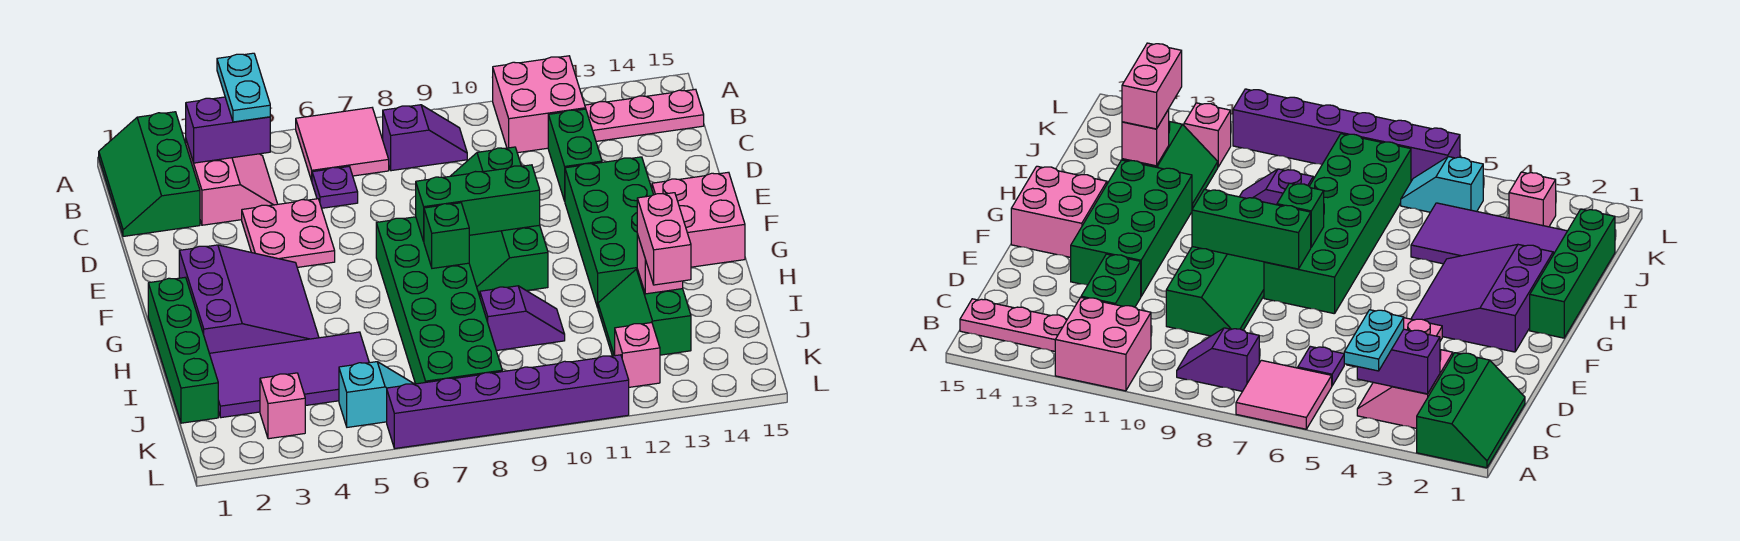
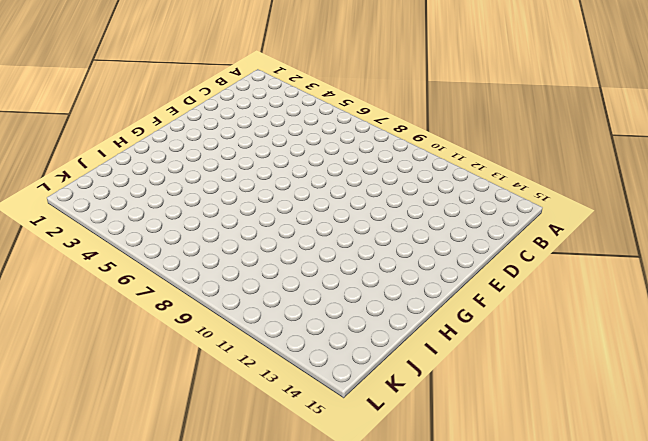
none -> green 2x3 slope [99,112,200,236]
none -> pink 2x2 tile [296,108,389,181]
none -> pink 2x2 brick [493,56,586,153]

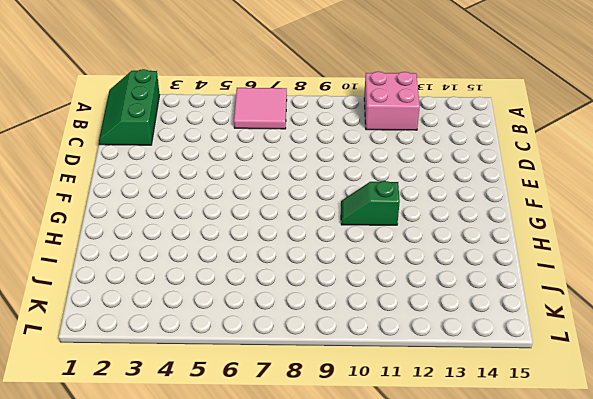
green 1x2 slope [341,181,400,225] -> green 2x4 slope [451,147,548,296]
none -> pink 2x2 slope [186,140,277,225]
none -> purple 1x2 slope [383,105,467,171]
none -> pink 1x3 plate [585,89,704,141]

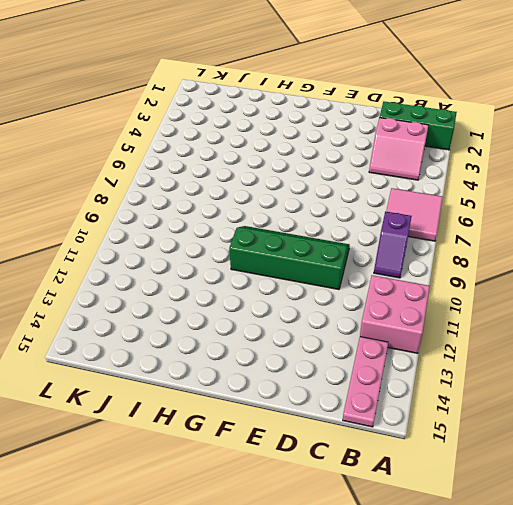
none -> purple 1x1 plate [312,167,358,208]
none -> green 1x2 brick [548,109,602,201]
none -> pink 2x2 plate [242,199,335,267]

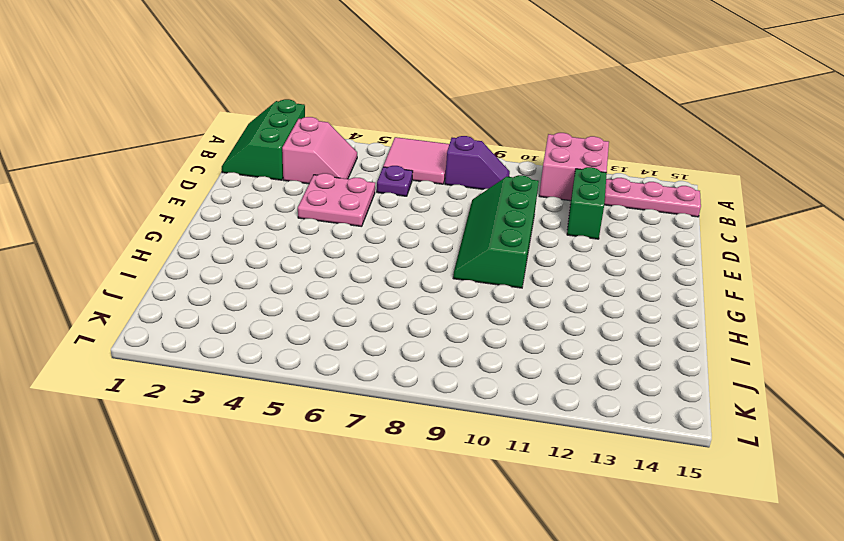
none -> green 2x4 brick [565,157,653,308]
none -> purple 3x3 slope [179,245,319,353]
none -> green 2x6 brick [376,217,502,384]

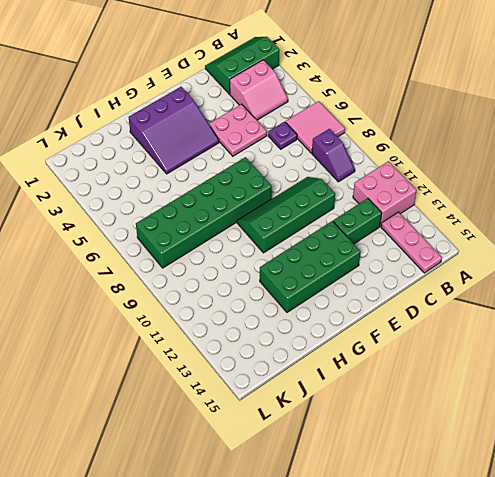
none -> pink 2x2 brick [652,172,745,267]
none -> green 1x4 brick [148,277,218,423]
none -> purple 2x4 tile [209,332,369,418]

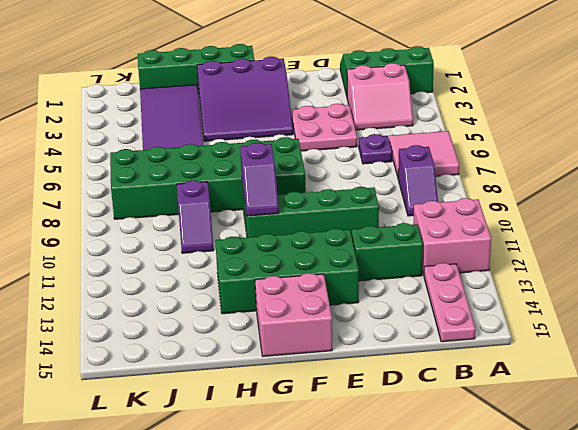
purple 1x2 slope [240,143,279,216] -> none
none -> green 2x2 slope [598,269,691,356]
none -> pink 1x1 brick [260,373,305,439]
none -> cyan 1x2 slope [339,362,414,427]

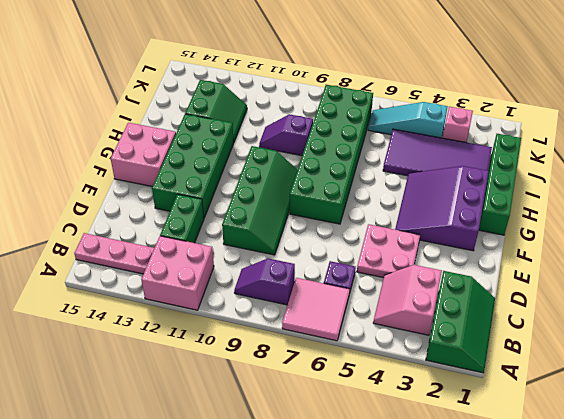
cyan 1x3 slope [368,102,448,138] -> cyan 1x2 slope [339,362,414,427]
none -> pink 1x1 brick [615,323,660,387]
none -> purple 1x6 brick [387,355,629,448]
none -> purple 1x2 brick [186,97,270,163]

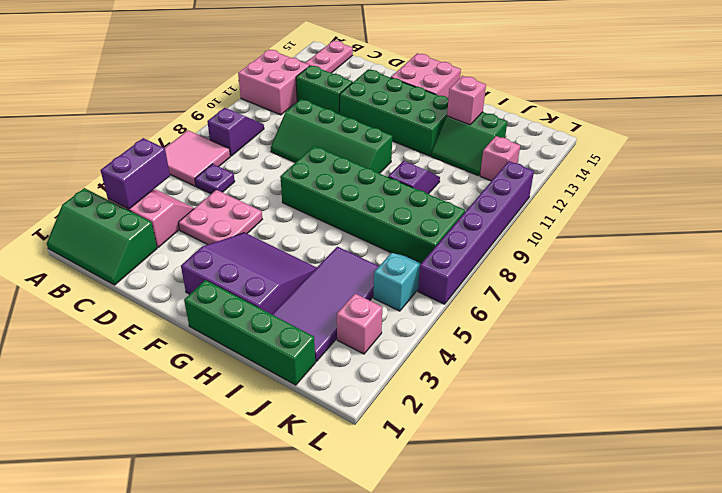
none -> green 1x3 brick [416,165,540,241]
none -> green 1x1 brick [424,203,469,268]
none -> cyan 1x2 plate [217,53,270,122]

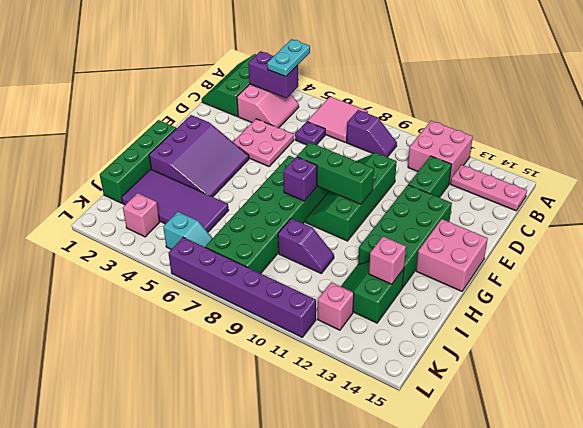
purple 1x1 brick [283,157,317,201] -> green 1x1 brick [424,203,469,268]
none -> pink 1x2 brick [637,193,691,285]

